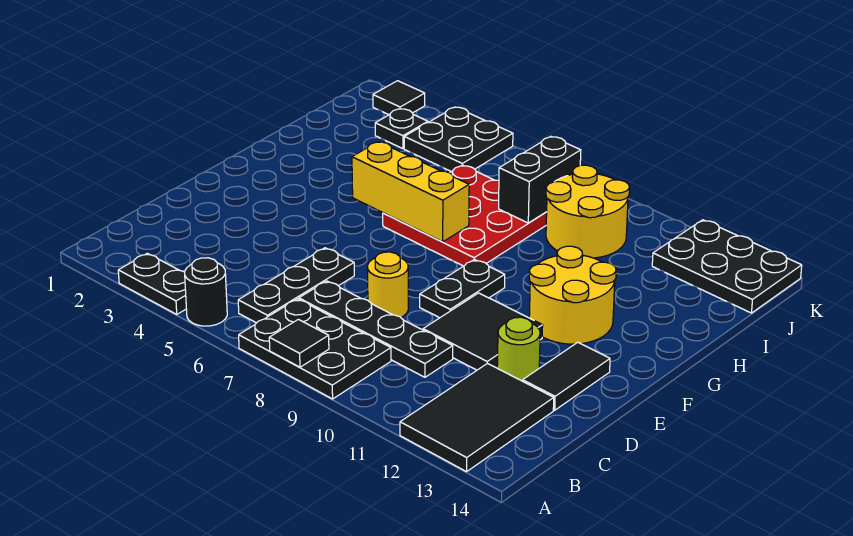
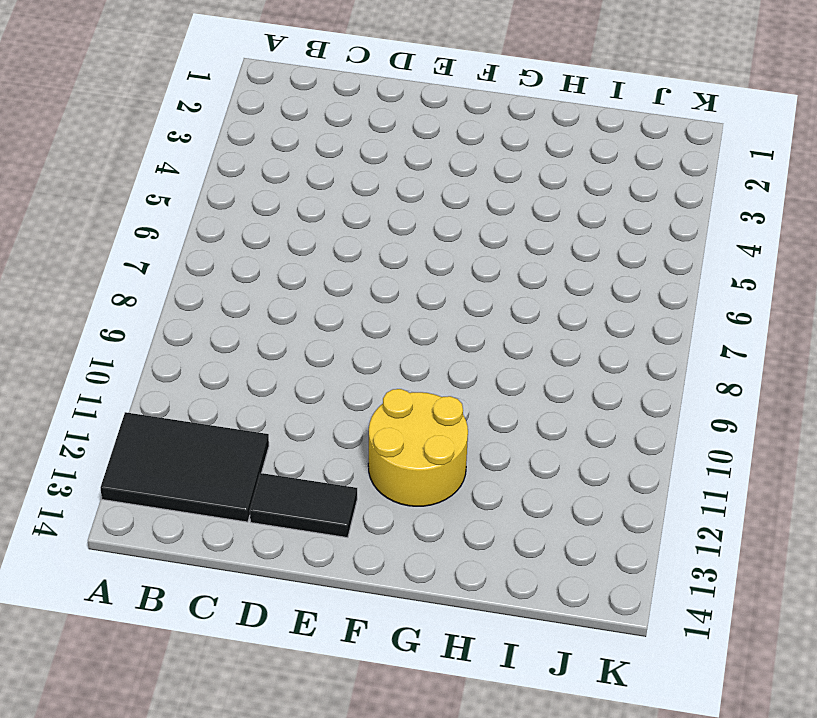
none -> black 1x2 plate [118,253,186,314]
none -> black 1x1 round brick [185,258,227,326]
none -> black 2x3 plate [239,299,391,399]

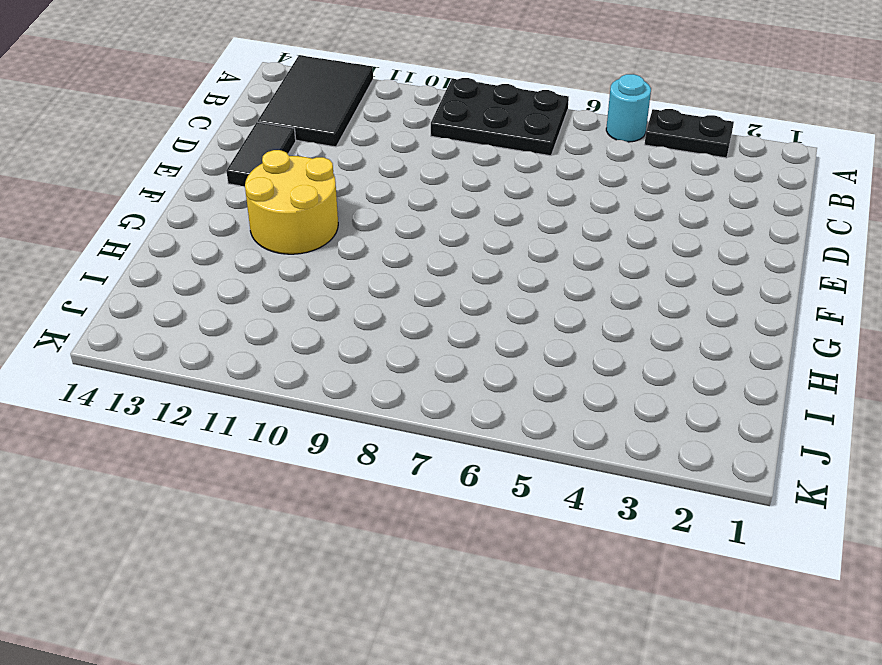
cyan 1x1 round brick [606,74,651,142] -> black 1x1 round brick [185,258,227,326]
none -> black 1x3 plate [238,248,354,323]
none -> black 1x4 plate [299,281,453,377]
none -> yellow 1x1 round brick [367,252,408,317]

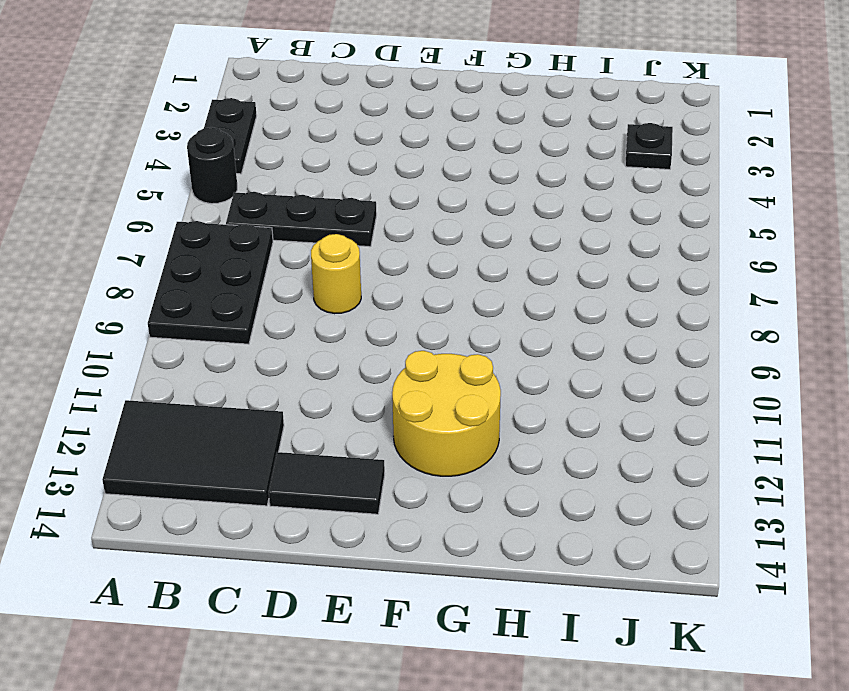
none -> black 1x4 plate [299,281,453,377]
none -> black 2x2 tile [423,293,543,370]
none -> lime 1x1 round brick [497,317,540,381]

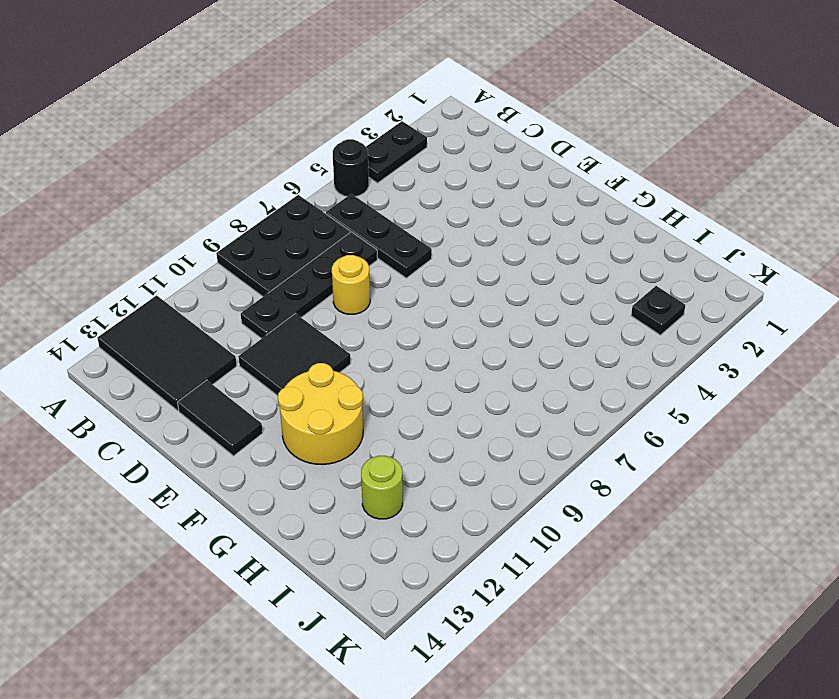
lime 1x1 round brick [361,456,403,519] -> lime 1x1 round brick moved to [497,317,540,381]
none -> black 1x2 plate [420,259,505,318]
none -> red 3x3 plate [383,165,547,266]
none -> yellow 2x2 round brick [546,165,629,258]

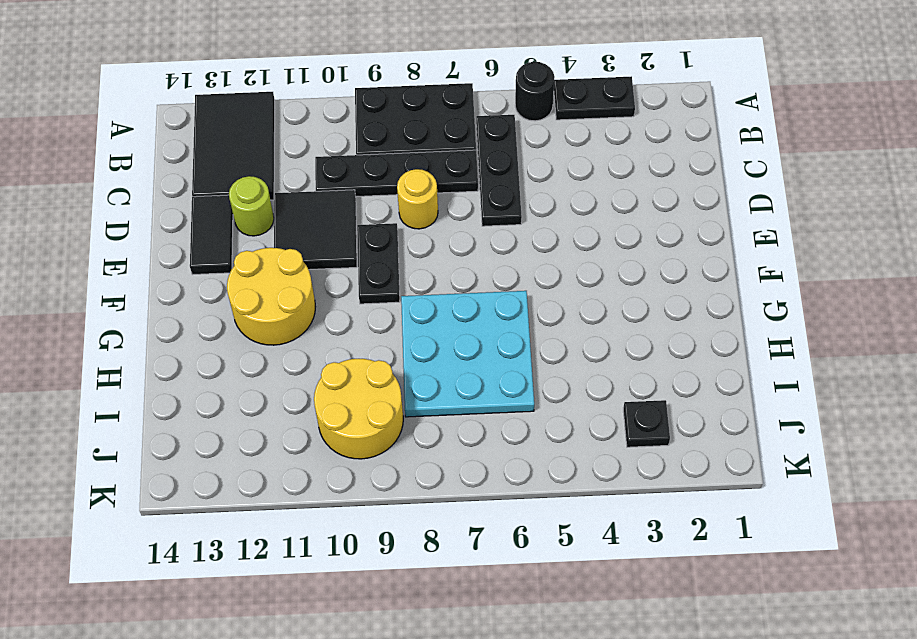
cyan 3x3 plate [401,291,534,417] -> red 3x3 plate [383,165,547,266]
none -> black 2x2 plate [404,107,513,172]
none -> black 2x3 plate [652,220,802,313]
none -> black 1x1 tile [373,81,425,115]

